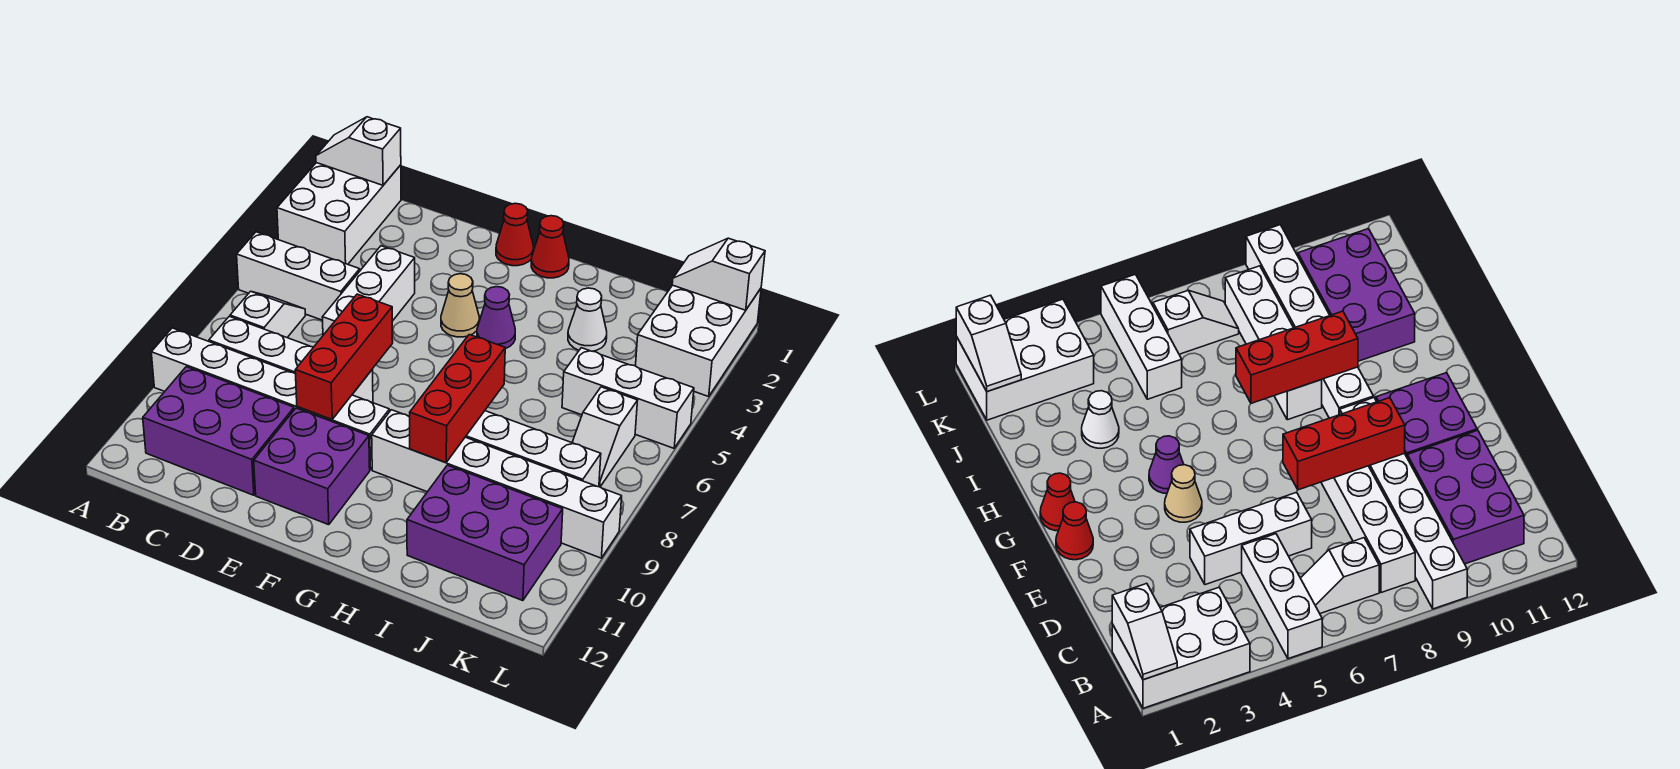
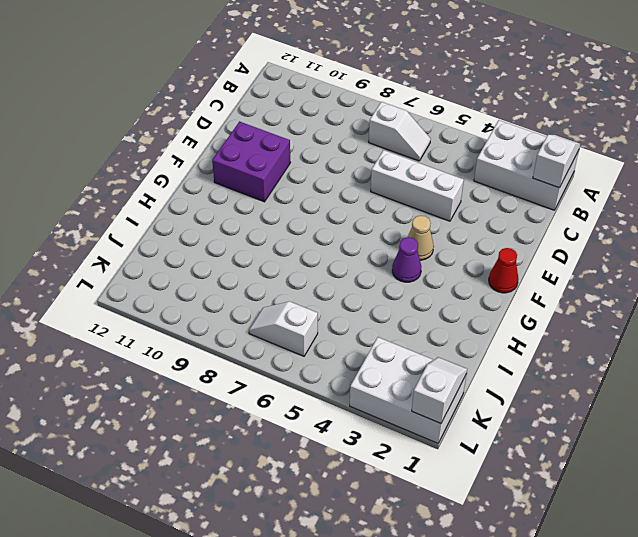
none -> white 1x3 brick [237,232,360,320]
none -> white 1x6 brick [151,328,390,470]
none -> white 1x4 brick [209,316,373,403]

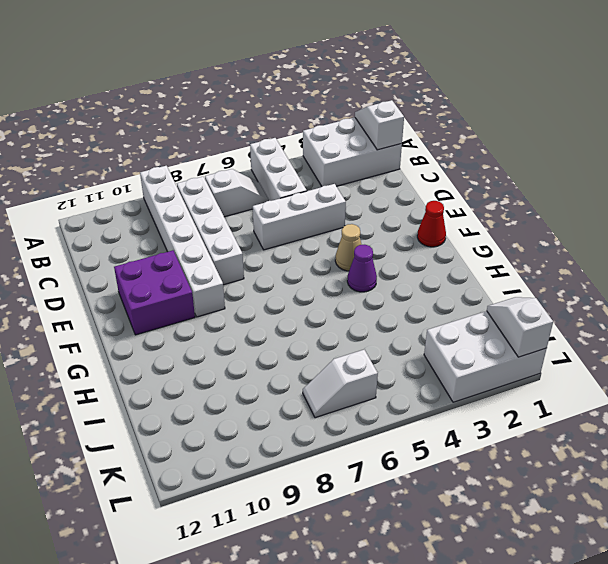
none -> purple 2x3 brick [143,367,294,495]
none -> red 1x1 cone [531,216,569,278]
none -> white 1x6 brick [372,410,622,558]

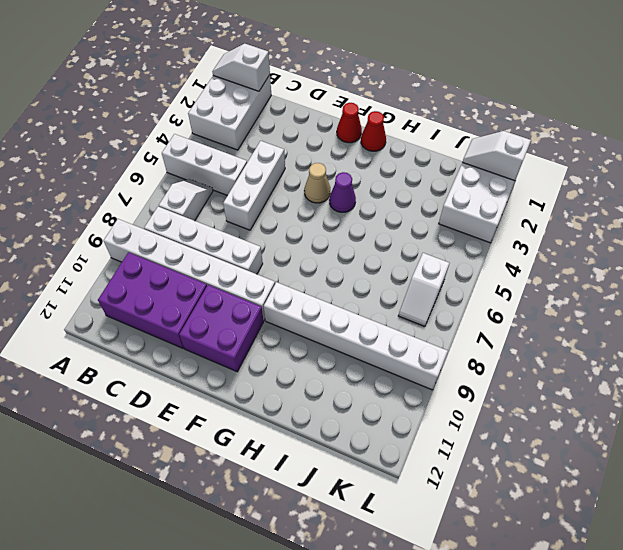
none -> white 1x4 brick [466,411,601,487]
none -> white 1x1 cone [568,288,607,351]
none -> purple 2x3 brick [407,465,563,601]

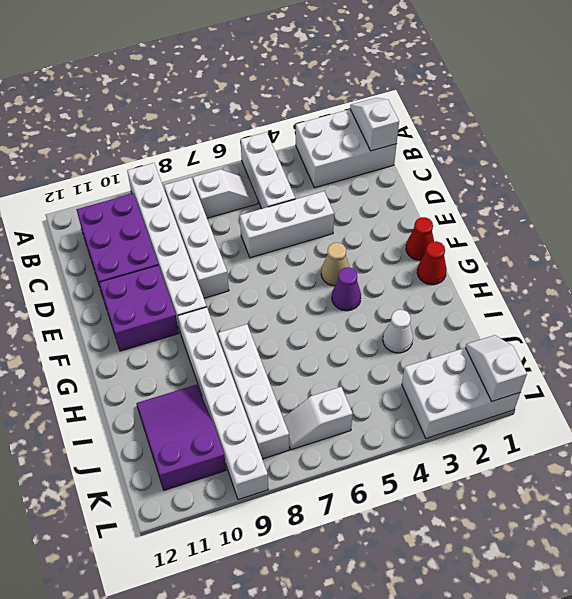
purple 2x3 slope [136,385,226,490] -> purple 2x3 brick [407,465,563,601]
none -> white 1x3 brick [562,348,694,448]
none -> red 1x3 brick [295,294,393,420]
none -> red 1x3 brick [410,335,505,463]

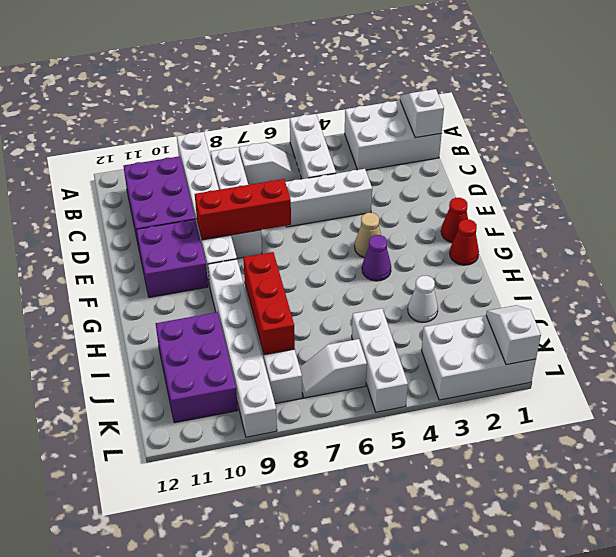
red 1x3 brick [243,252,295,355] -> red 1x3 brick turned to [410,335,505,463]

